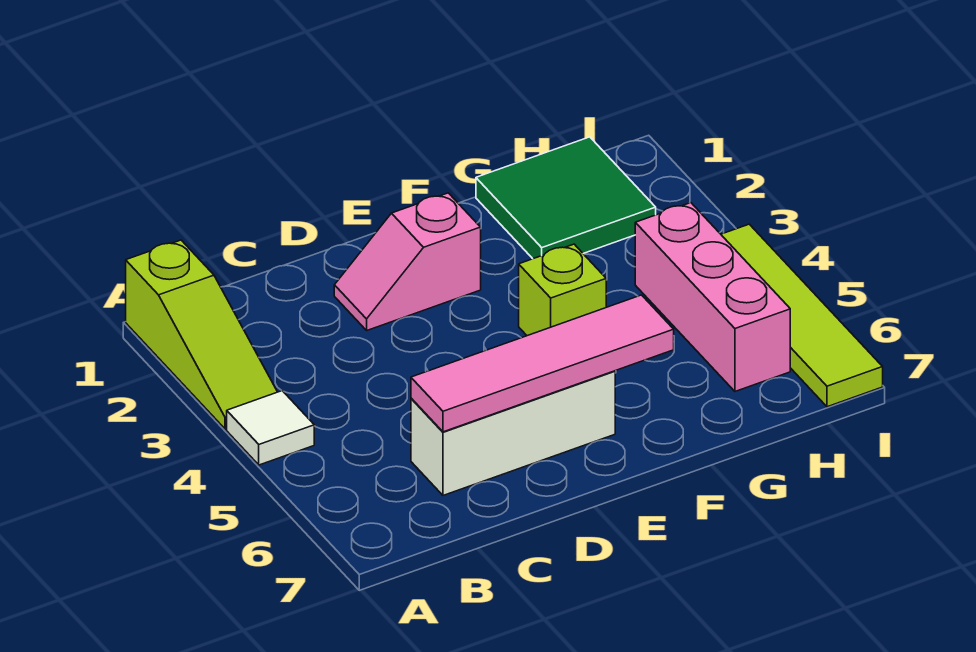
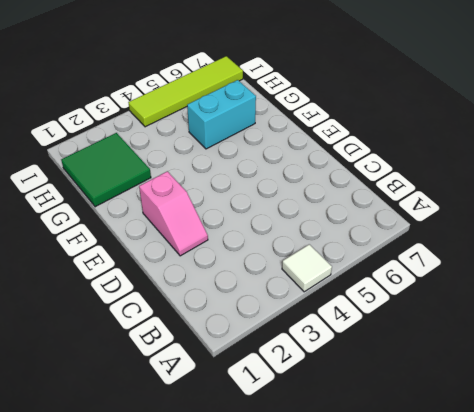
cyan 1x2 brick [187,80,256,149] -> none
none -> lime 1x3 slope [126,240,277,429]
none -> white 1x3 brick [411,371,615,495]

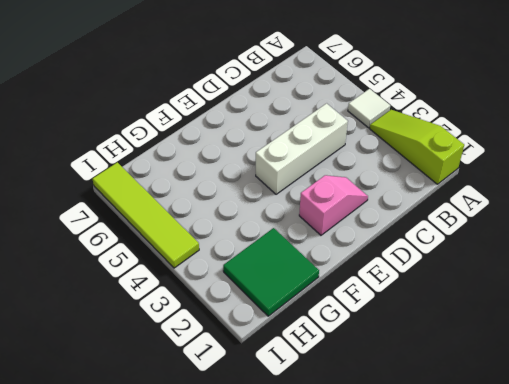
white 1x3 brick [256,103,348,194] -> white 1x3 brick moved to [411,371,615,495]
none -> lime 1x1 brick [519,244,606,336]
none -> pink 1x3 brick [635,203,790,391]

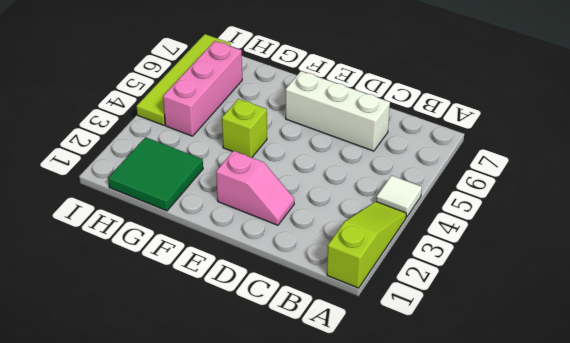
none -> pink 1x4 tile [411,295,674,432]

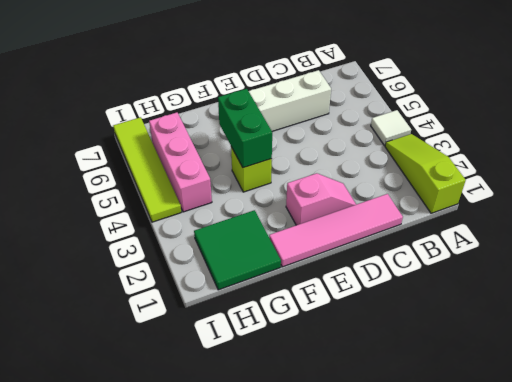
pink 1x4 tile [269,194,403,267] -> pink 1x4 tile moved to [411,295,674,432]
green 1x2 brick [218,89,272,168] -> none

